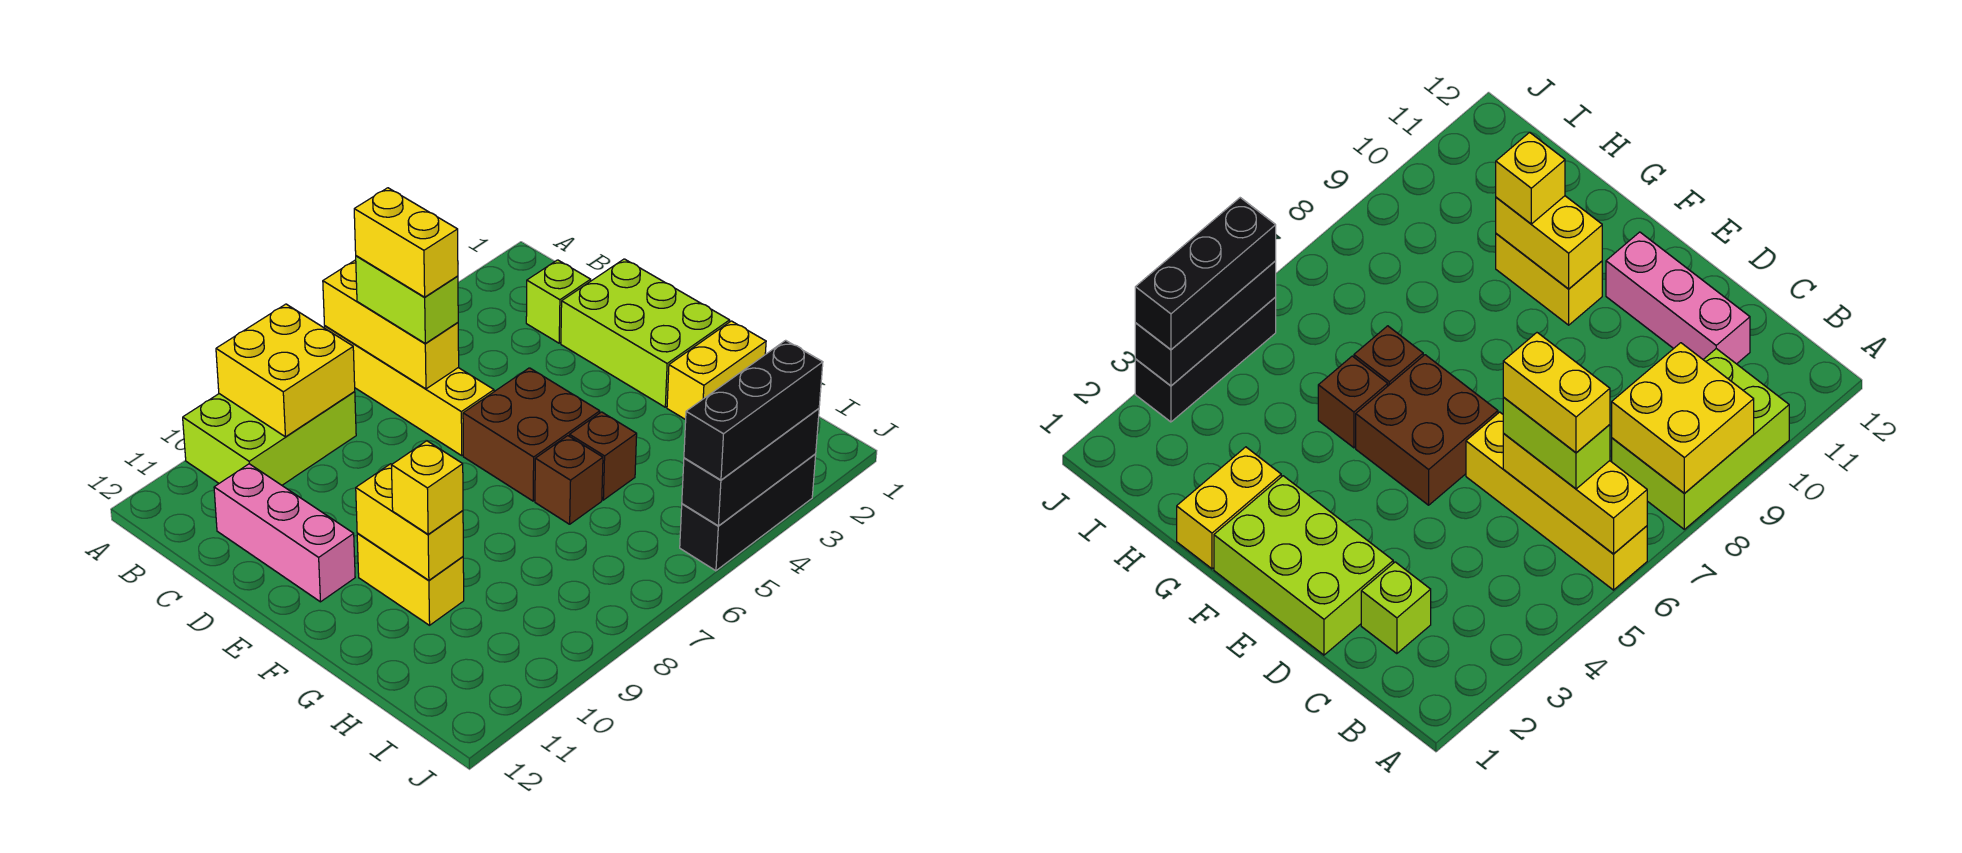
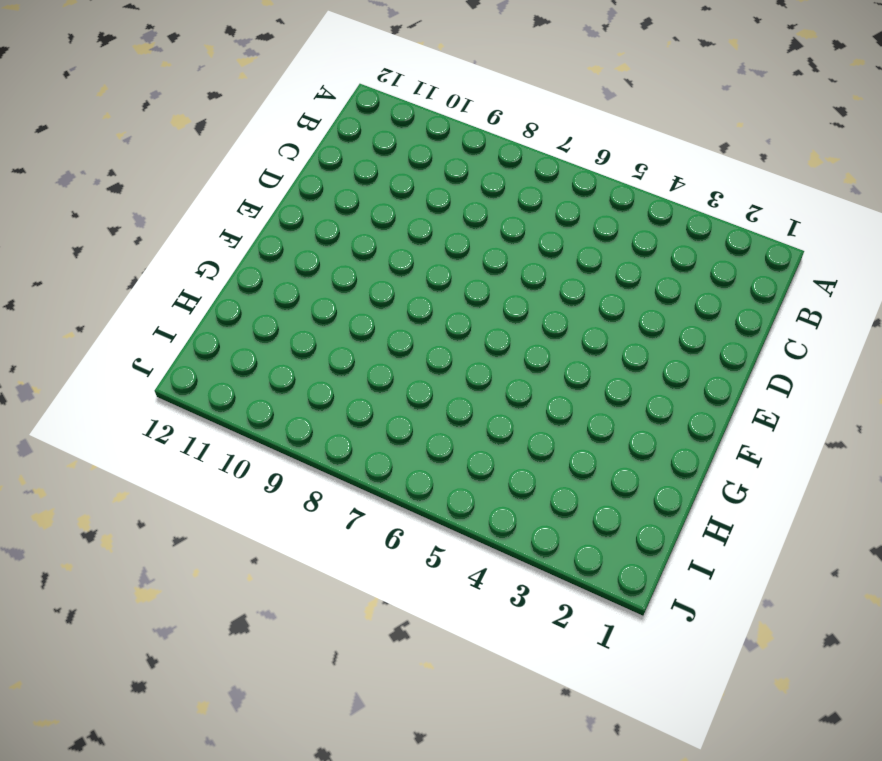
none -> yellow 1x4 brick [325,326,494,455]
none -> lime 2x3 brick [183,392,356,485]
none -> lime 1x1 brick [526,260,591,343]

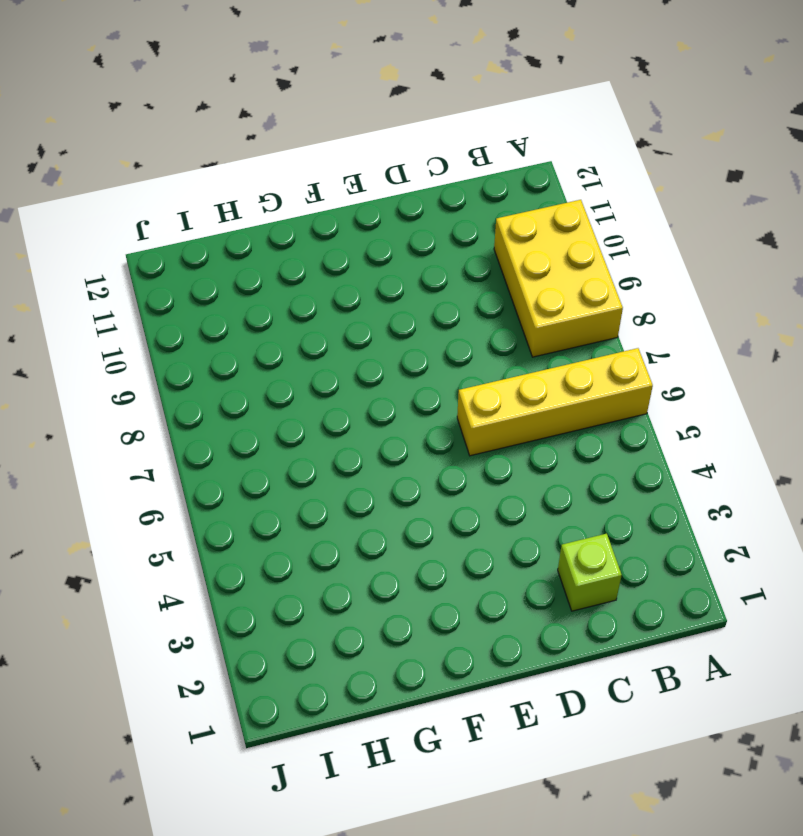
yellow 2x3 brick [494,200,623,357] -> lime 2x3 brick [183,392,356,485]
none -> pink 1x3 brick [214,464,355,602]
none -> lime 2x3 brick [561,259,730,407]
none -> brown 2x2 brick [463,368,600,501]

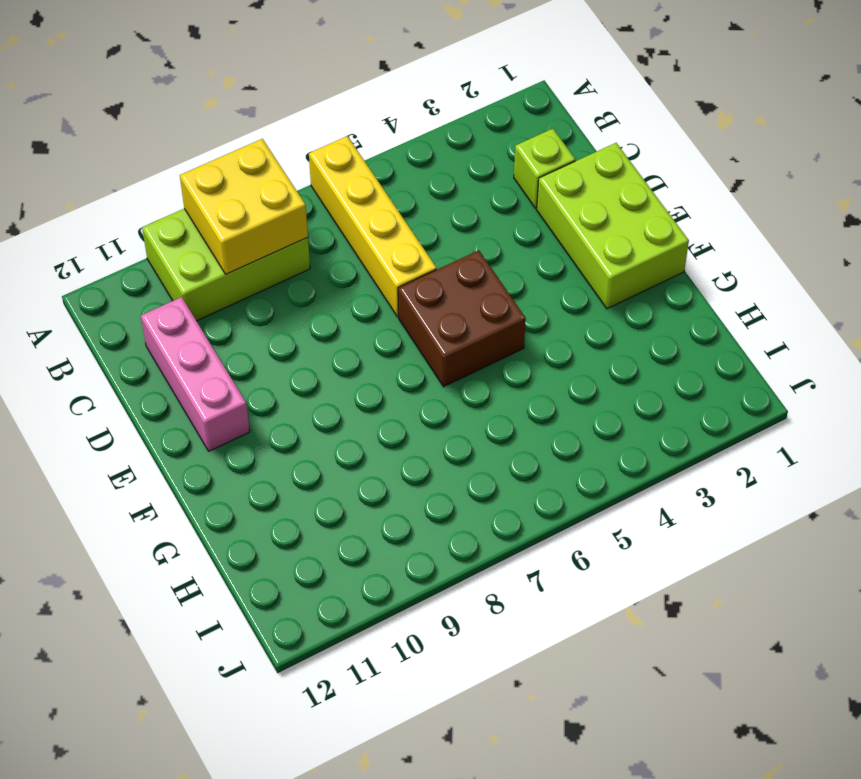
none -> yellow 1x2 brick [357,533,464,625]
none -> yellow 1x2 brick [667,321,766,420]
none -> brown 1x1 brick [569,412,637,500]

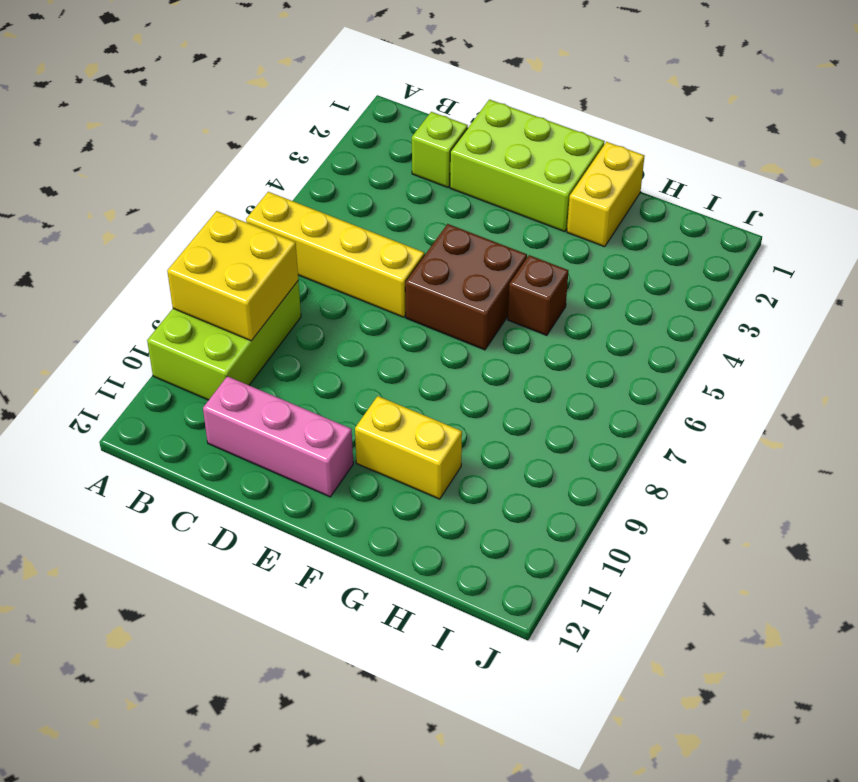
none -> brown 1x1 brick [535,436,603,524]
none -> black 1x3 brick [680,454,816,571]
none -> yellow 1x3 brick [323,260,459,389]

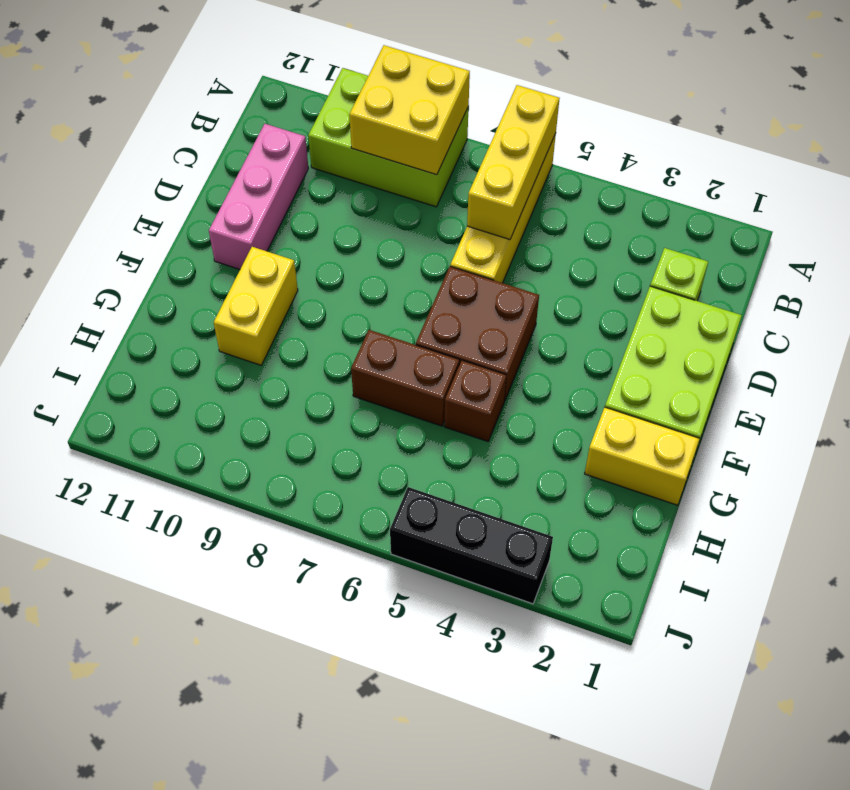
brown 1x2 brick [351,330,459,426] -> brown 1x1 brick [535,436,603,524]
none -> yellow 1x2 brick [356,464,463,580]
none -> black 1x3 brick [682,409,819,526]
none -> lime 1x2 brick [356,256,458,343]

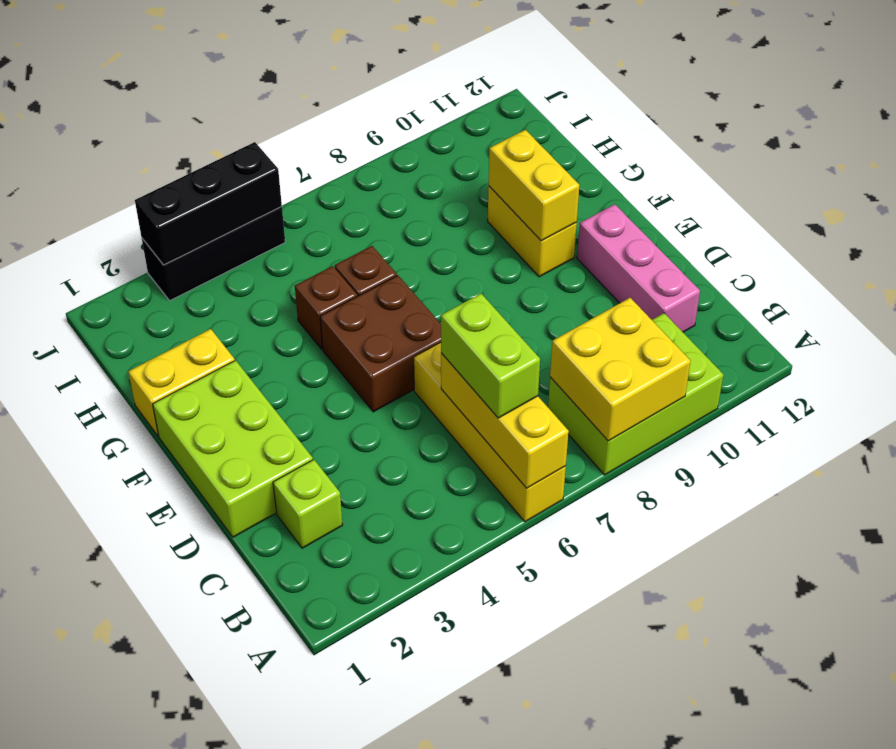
none -> yellow 1x1 brick [391,441,463,534]
none -> black 1x3 brick [684,340,823,480]
none -> yellow 1x2 brick [354,188,458,297]

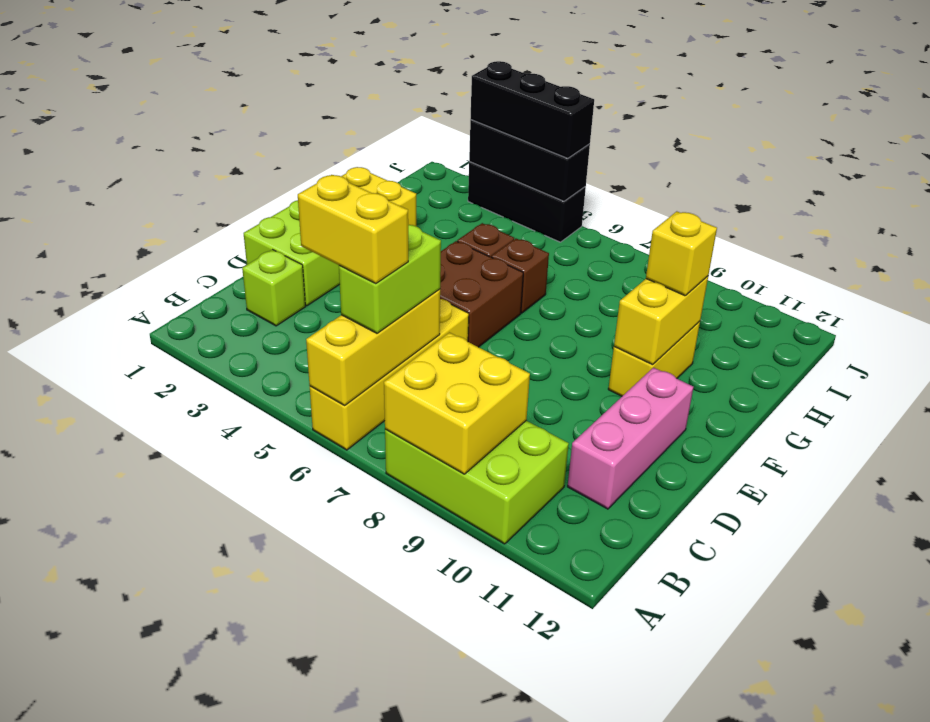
yellow 1x2 brick [298,175,408,284] -> yellow 1x2 brick turned to [354,188,458,297]

